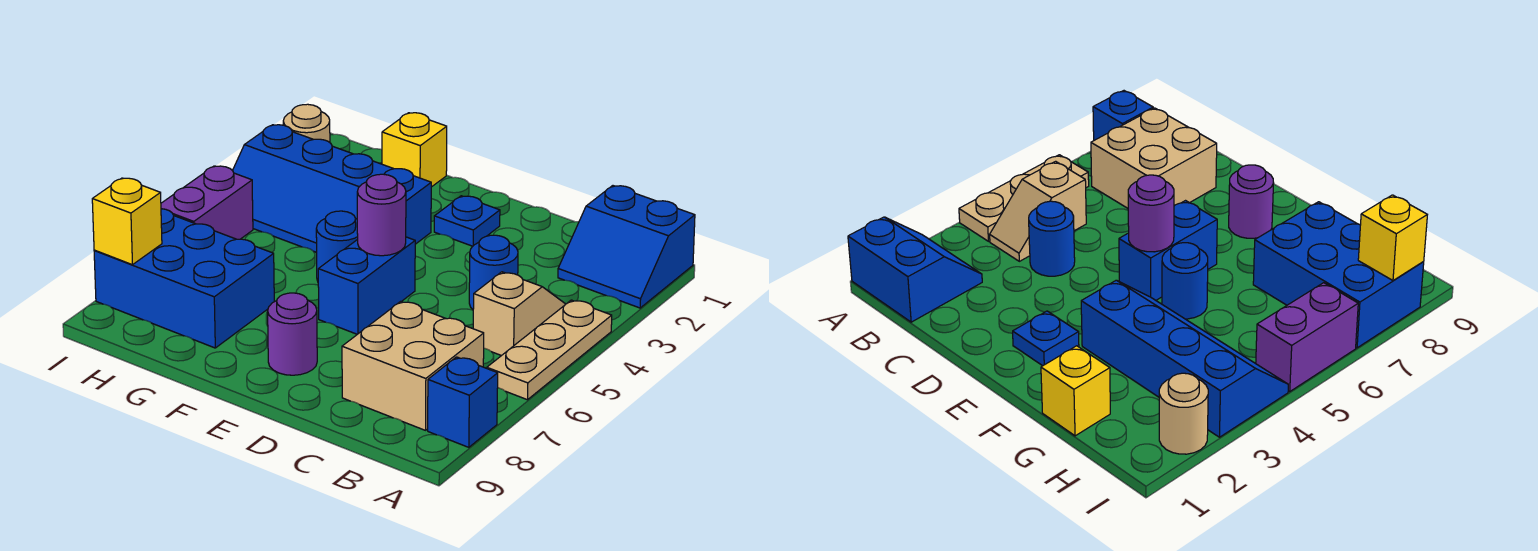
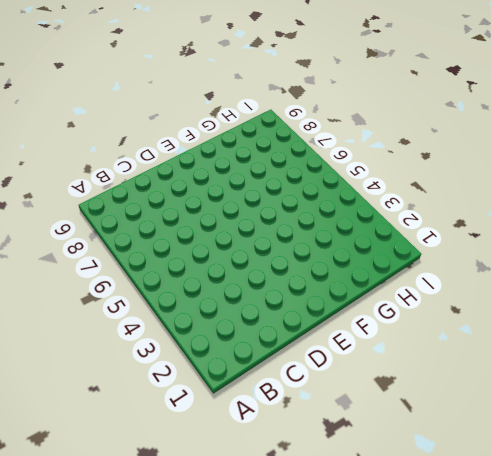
none -> blue 2x2 slope [558,186,695,308]
none -> tan 1x3 plate [487,300,612,400]
none -> blue 1x1 brick [428,357,498,447]

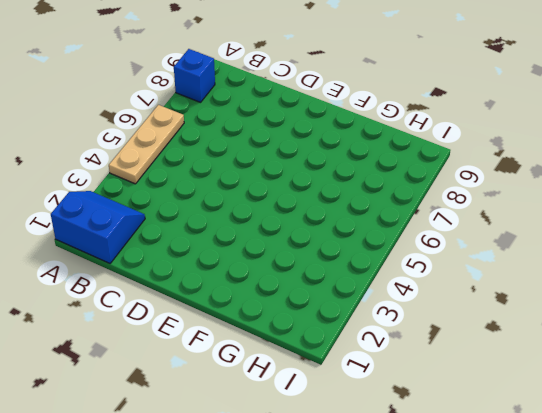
none -> tan 1x2 slope [473,272,565,356]
none -> tan 2x2 brick [342,301,484,430]
none -> blue 1x1 round brick [469,235,518,309]

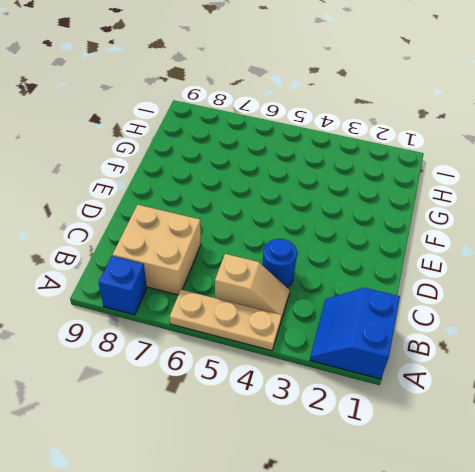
none -> blue 1x1 plate [434,196,500,246]
none -> blue 1x2 brick [318,237,415,334]
none -> purple 1x1 round brick [268,293,317,375]

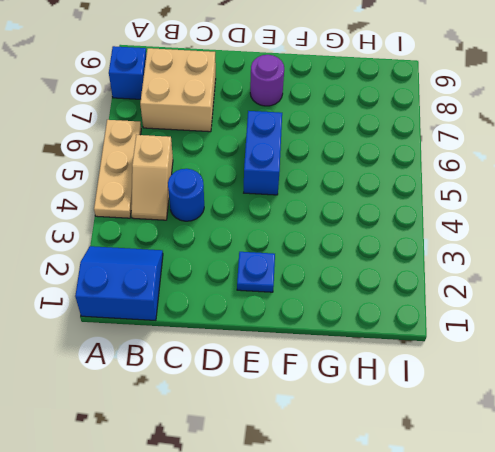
none -> blue 2x4 slope [233,125,431,252]
none -> blue 1x1 round brick [316,211,358,281]
none -> yellow 1x1 brick [382,113,447,187]

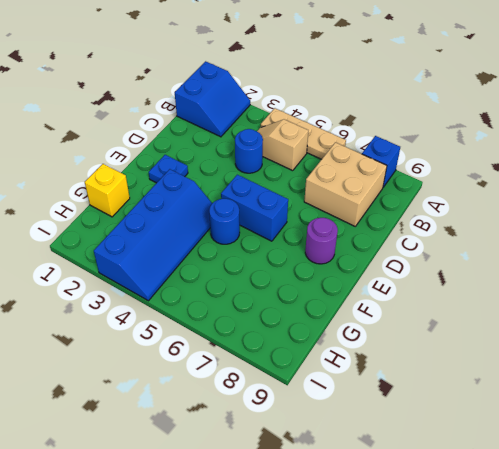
none -> blue 2x3 brick [94,209,274,348]
none -> tan 1x1 round brick [283,104,330,142]
none -> purple 1x2 brick [161,166,253,239]

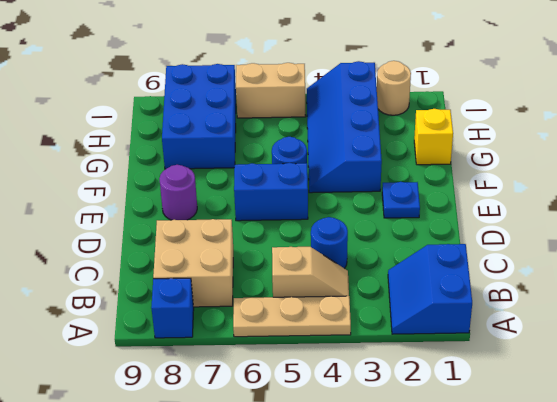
tan 1x2 brick [236,63,306,118] -> purple 1x2 brick [161,166,253,239]
none -> purple 1x1 round brick [357,174,406,256]
none -> yellow 1x1 brick [92,178,162,265]

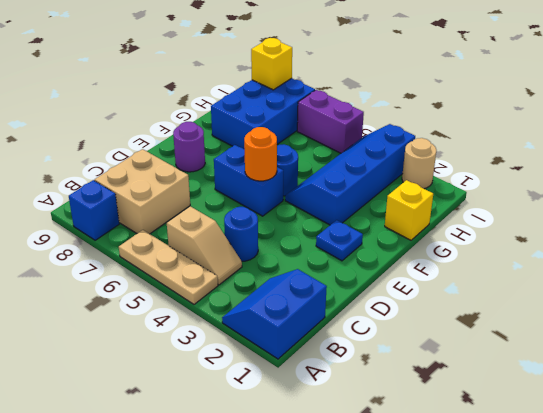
orange 1x1 round brick [244,127,277,181] -> purple 1x1 round brick [357,174,406,256]

